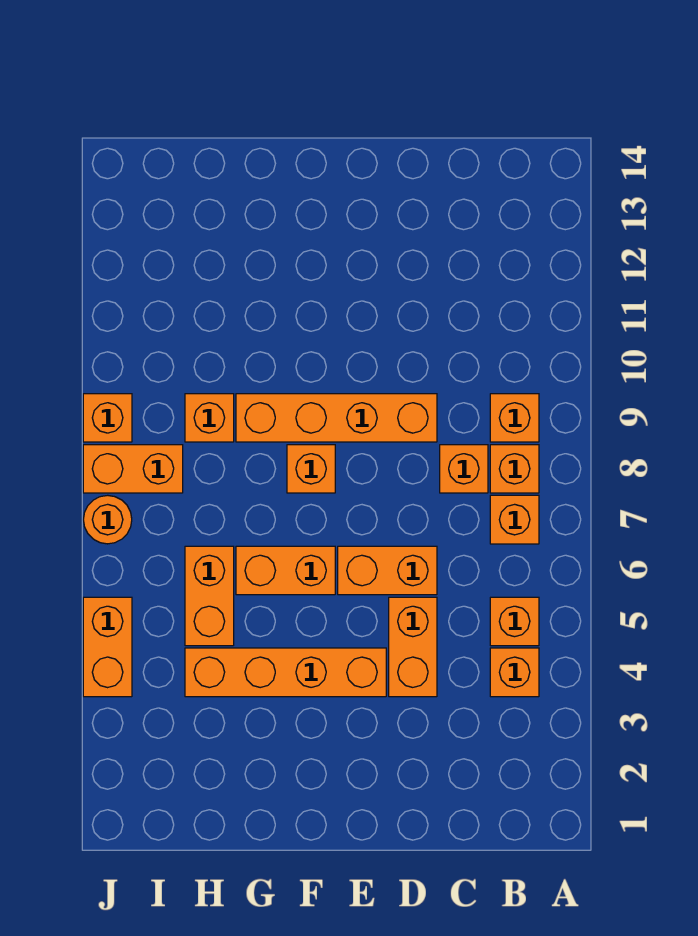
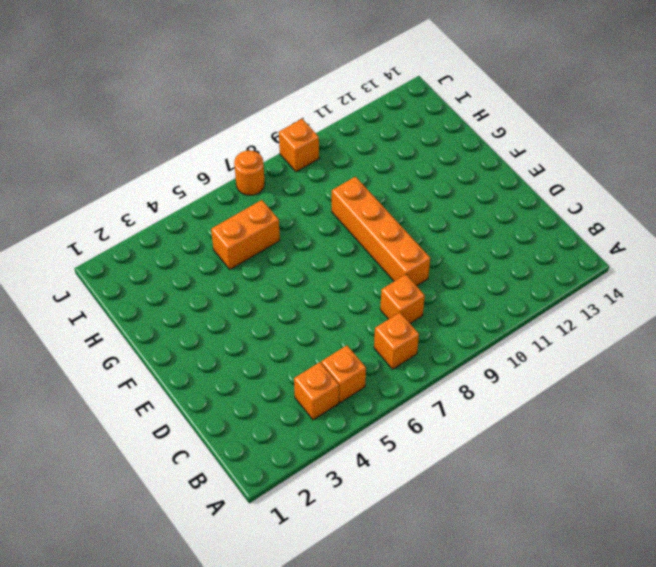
none -> orange 1x1 brick [490,445,539,493]
none -> orange 1x1 brick [490,394,539,442]
none -> orange 1x2 brick [389,597,437,697]

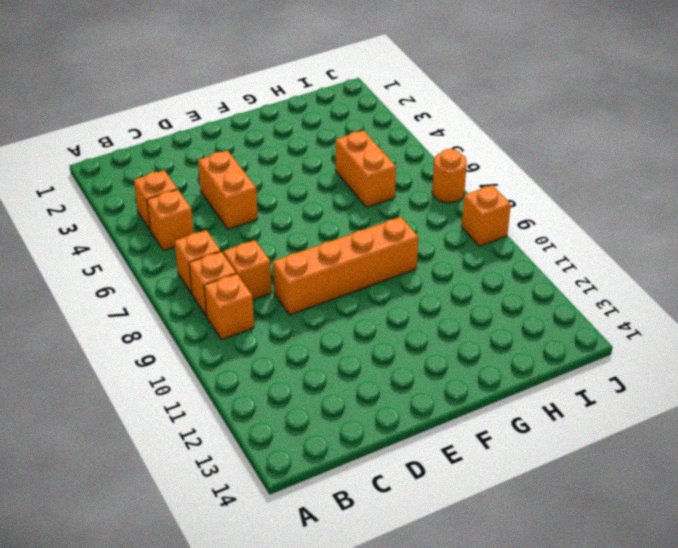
none -> orange 1x2 brick [338,546,437,595]
none -> orange 1x4 brick [185,648,386,697]
none -> orange 1x2 brick [236,546,335,595]

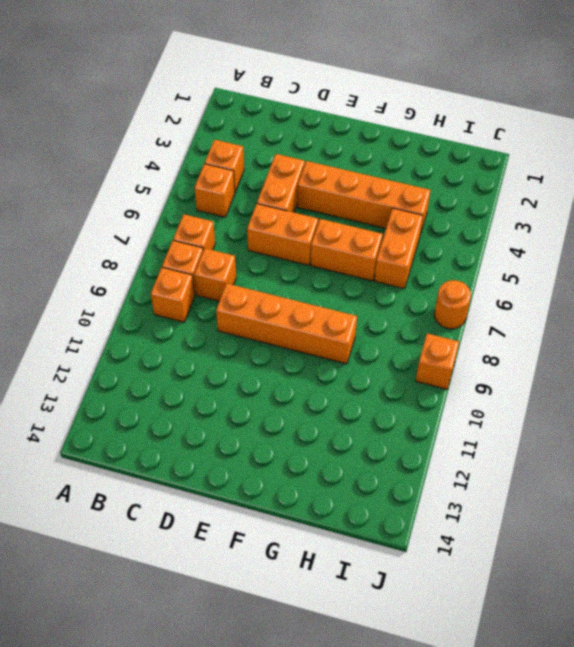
none -> orange 1x1 brick [287,445,335,493]
none -> orange 1x1 brick [185,394,234,442]
none -> orange 1x2 brick [83,445,183,493]

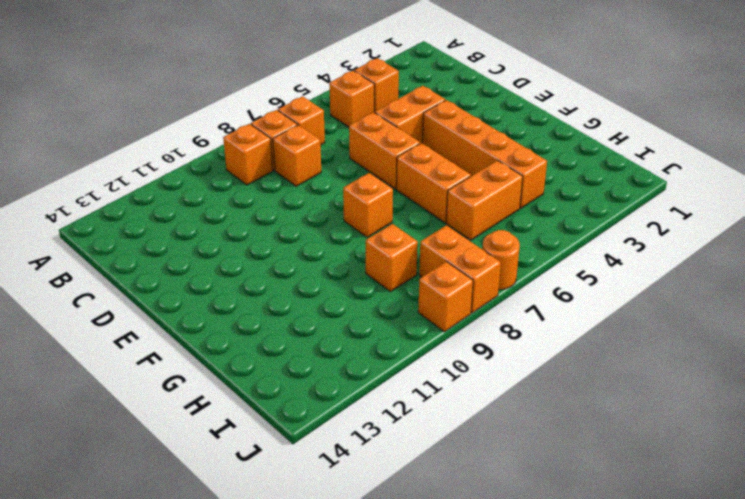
none -> orange 1x4 brick [236,394,437,442]
none -> orange 1x2 brick [83,597,132,697]

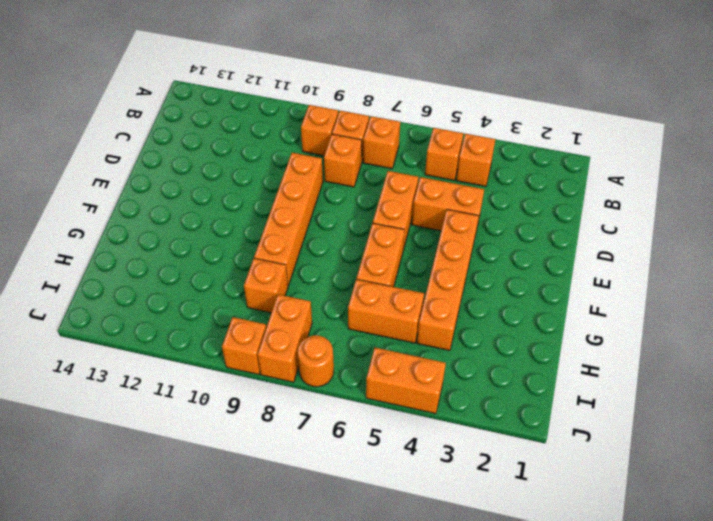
none -> orange 1x1 brick [287,445,335,493]

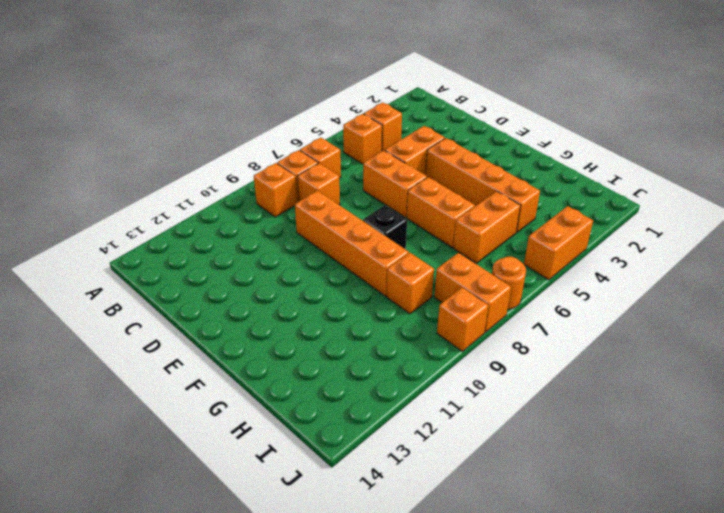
black 1x1 brick [363,205,407,249] -> orange 1x1 brick [287,445,335,493]

